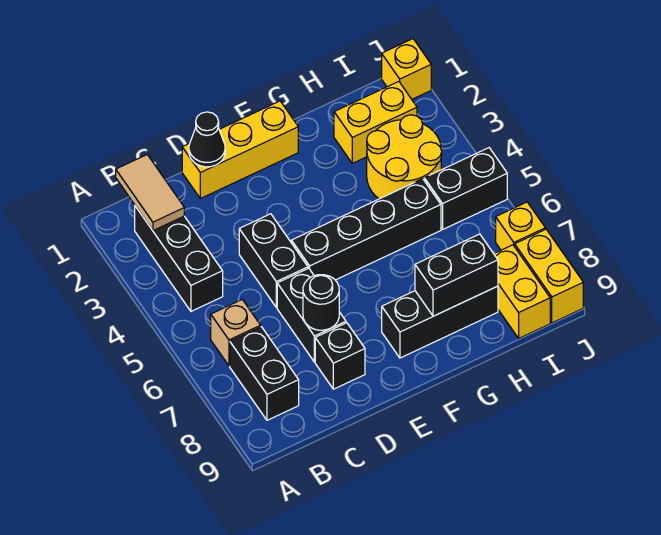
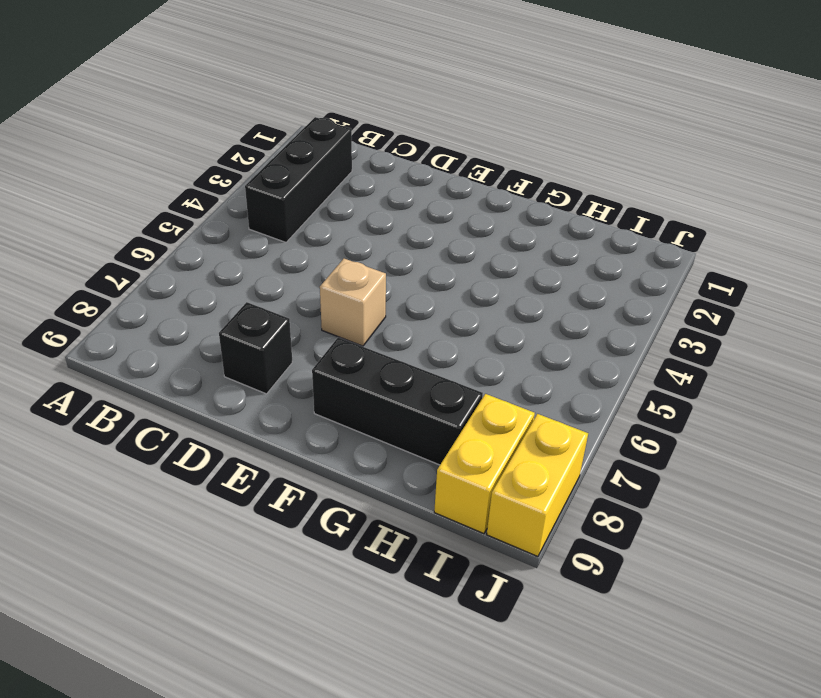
tan 1x1 brick [320,259,386,346] -> tan 1x1 brick moved to [211,300,261,366]
none -> black 1x2 brick [230,327,299,420]
none -> yellow 1x3 brick [182,101,298,199]
none -> black 1x2 brick [239,214,308,307]

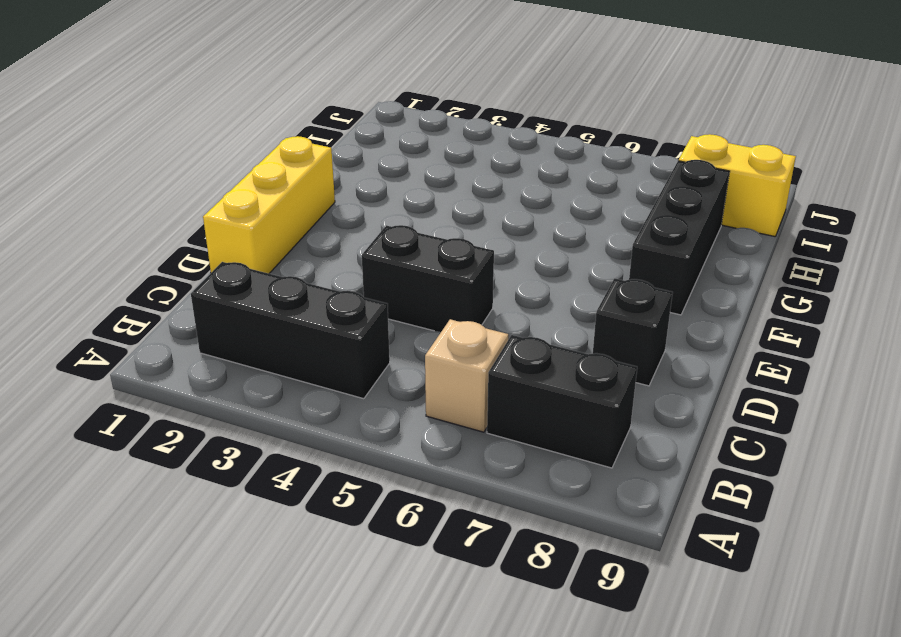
none -> black 1x2 brick [277,268,346,362]
none -> black 1x4 brick [291,179,441,280]
none -> yellow 1x2 brick [334,81,417,163]

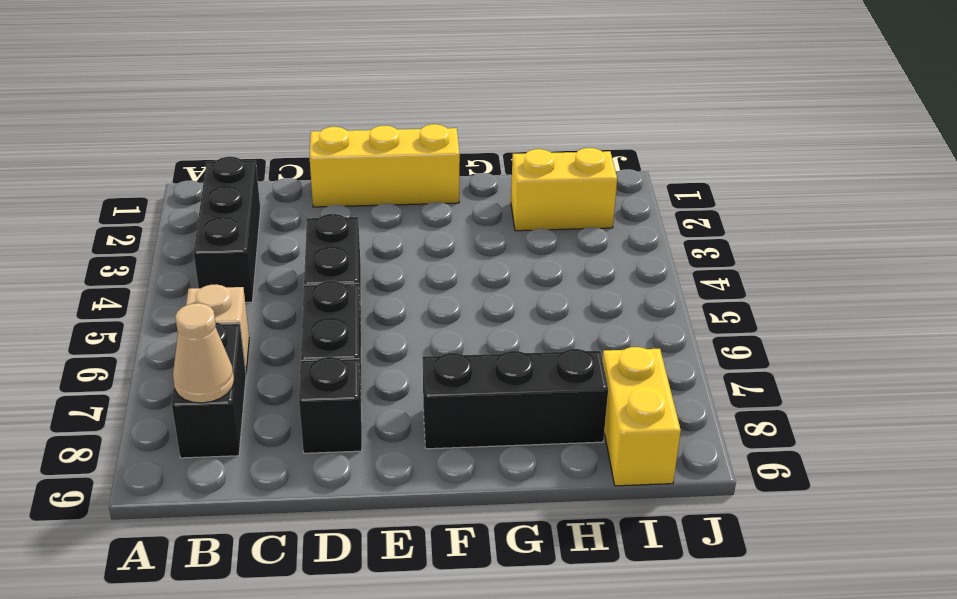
tan 1x1 cone [173,303,234,403] -> none
none -> black 1x4 brick [291,179,441,280]
none -> yellow 2x2 round brick [367,115,442,199]
none -> black 1x2 brick [424,148,507,229]

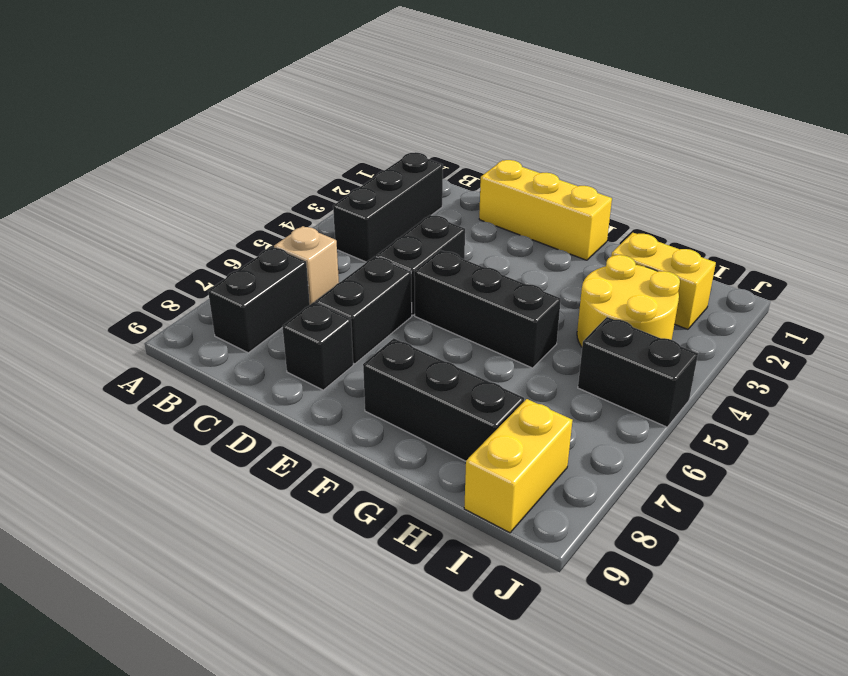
black 1x3 brick [414,250,561,368] -> black 1x4 brick [291,179,441,280]
none -> yellow 1x1 brick [382,39,431,99]
none -> yellow 1x1 brick [496,202,545,250]
none -> yellow 1x2 brick [515,229,583,323]

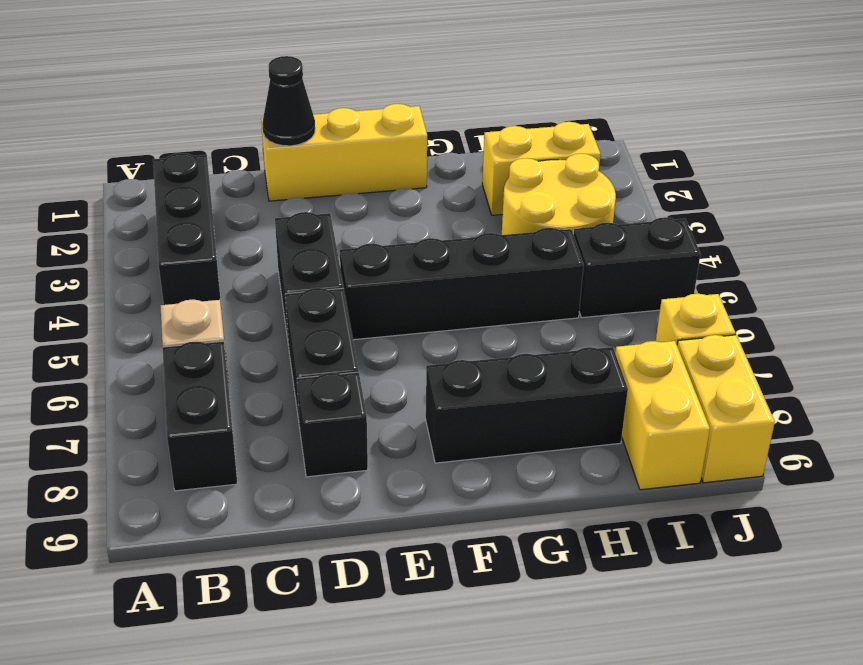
none -> yellow 1x1 brick [382,39,431,99]
none -> tan 1x2 tile [116,155,184,231]
none -> black 1x1 round brick [303,275,339,330]

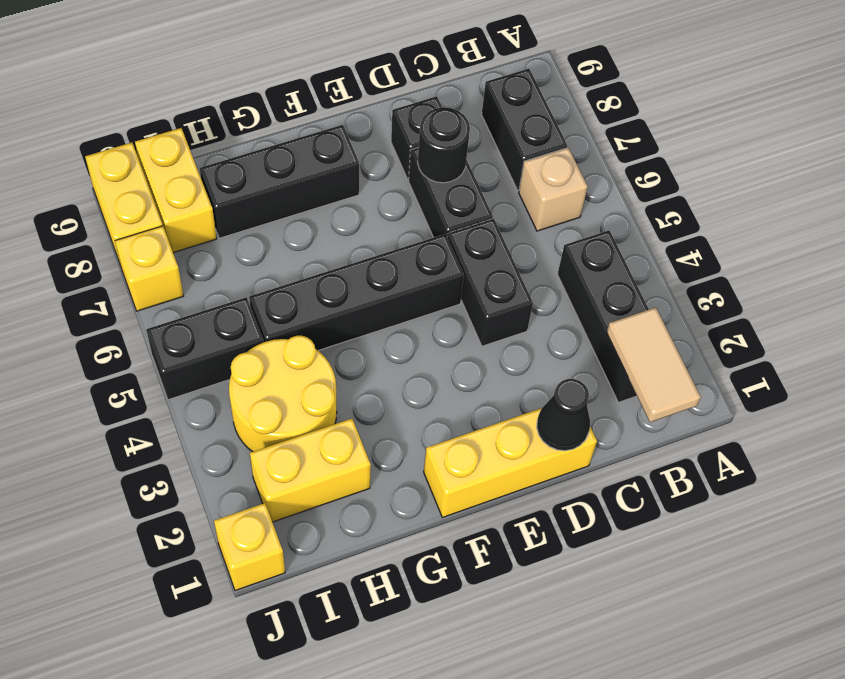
none -> black 1x2 brick [415,234,498,316]

